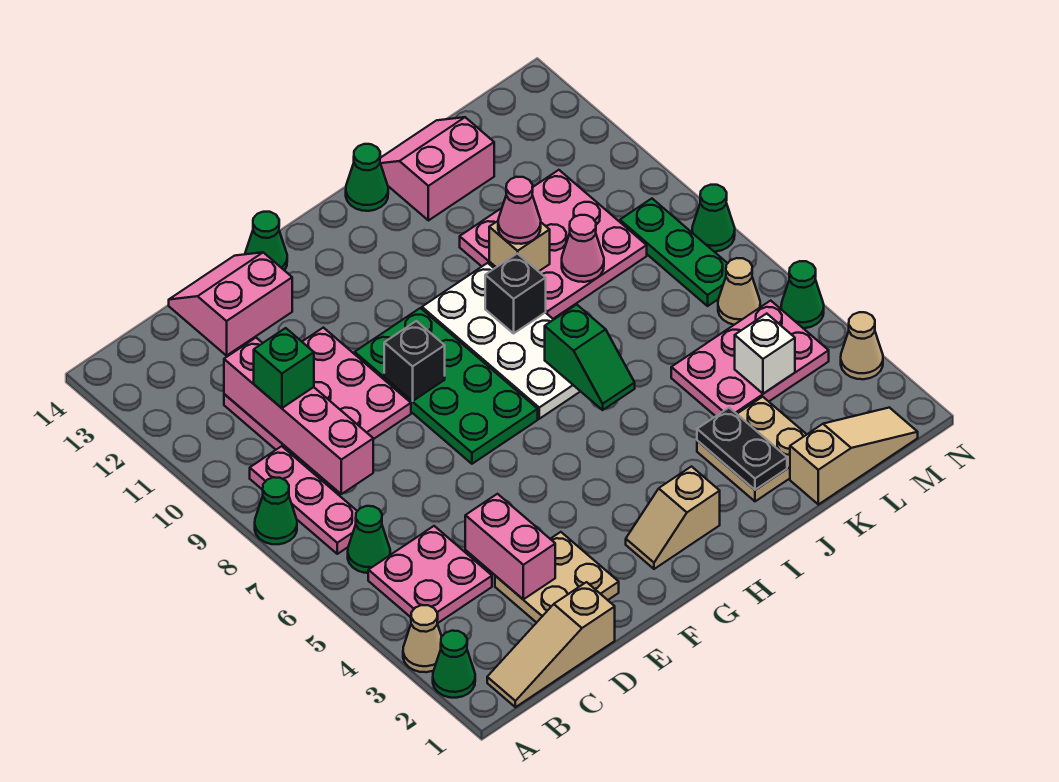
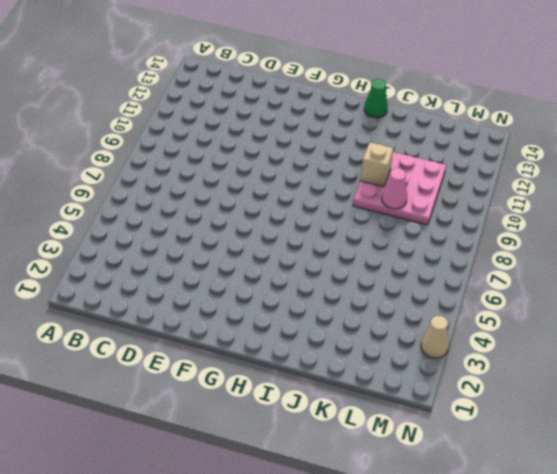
none -> green 1x1 cone [433,631,475,698]
none -> tan 1x1 cone [403,605,442,672]
none -> green 1x1 cone [255,477,297,544]
none -> tan 1x3 slope [487,582,615,707]

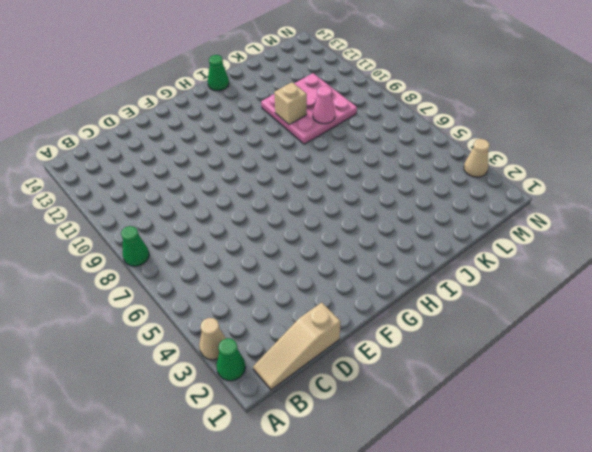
none -> pink 2x2 plate [368,526,492,623]
none -> green 1x1 cone [348,506,390,573]
none -> pink 1x3 plate [250,446,357,554]
none -> pink 3x3 plate [224,328,411,477]

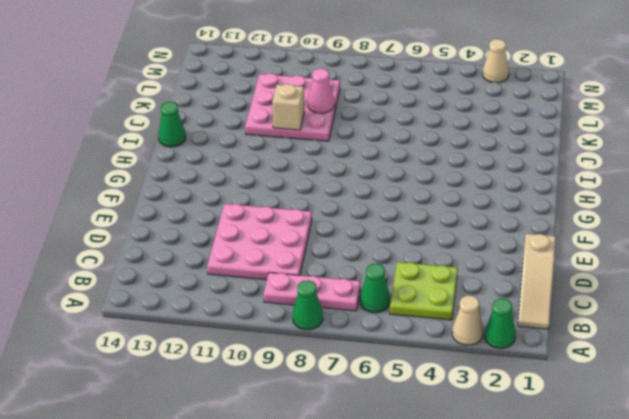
lime 2x2 plate [390,262,458,320] -> pink 2x2 plate [368,526,492,623]
none -> tan 2x2 plate [495,532,619,623]
none -> pink 2x2 slope [169,252,292,356]
none -> green 2x4 plate [355,308,538,464]
none -> green 1x1 cone [245,212,287,271]

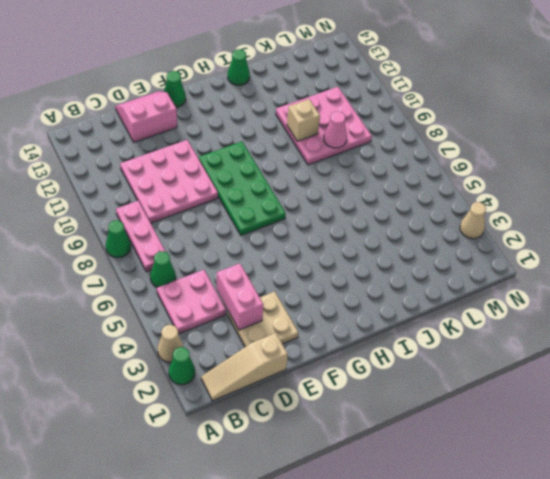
none -> tan 1x2 slope [626,467,720,569]
none -> white 2x4 plate [422,263,580,419]
none -> tan 2x2 plate [697,397,807,501]
none -> pink 2x2 slope [380,117,494,221]

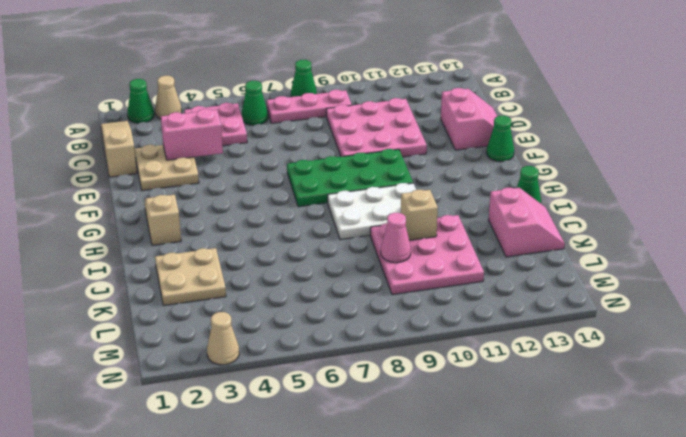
white 2x3 plate [328,183,416,240] -> white 2x4 plate [422,263,580,419]
none -> tan 1x3 slope [790,408,918,504]
none -> pink 2x3 plate [671,301,829,416]
none -> tan 1x1 cone [718,258,760,325]
none -> green 1x3 plate [620,199,728,306]

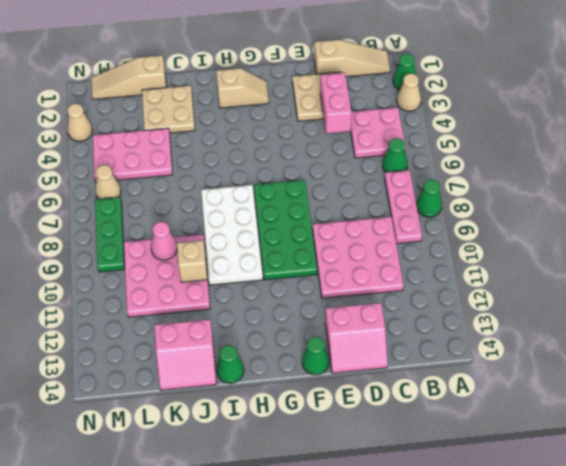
none -> green 1x1 cone [781,261,824,328]
none -> green 1x1 cone [692,185,735,252]
none -> pink 1x4 brick [224,338,373,494]
none -> black 1x1 brick [384,321,445,401]

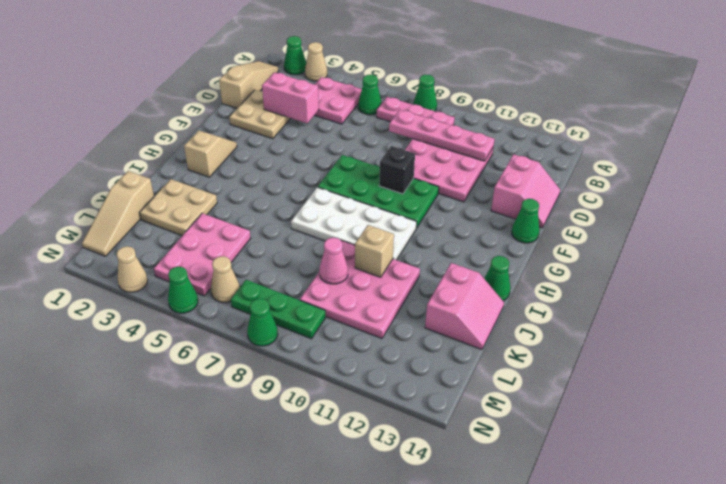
pink 1x4 plate [389,110,495,161] -> pink 1x4 brick [224,338,373,494]
none -> green 1x2 slope [545,305,635,410]
none -> black 1x1 brick [485,253,546,333]
none -> black 1x2 plate [697,408,787,490]
none -> white 1x1 brick [735,314,795,394]

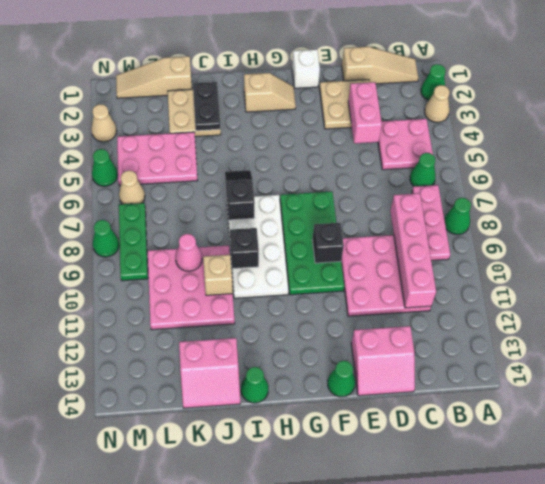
white 1x1 brick [292,49,320,88] -> white 1x1 brick moved to [735,314,795,394]
black 1x2 slope [225,170,255,220] -> green 1x2 slope [545,305,635,410]
none -> green 1x1 brick [254,328,314,408]
none -> pink 1x1 cone [498,177,541,244]

